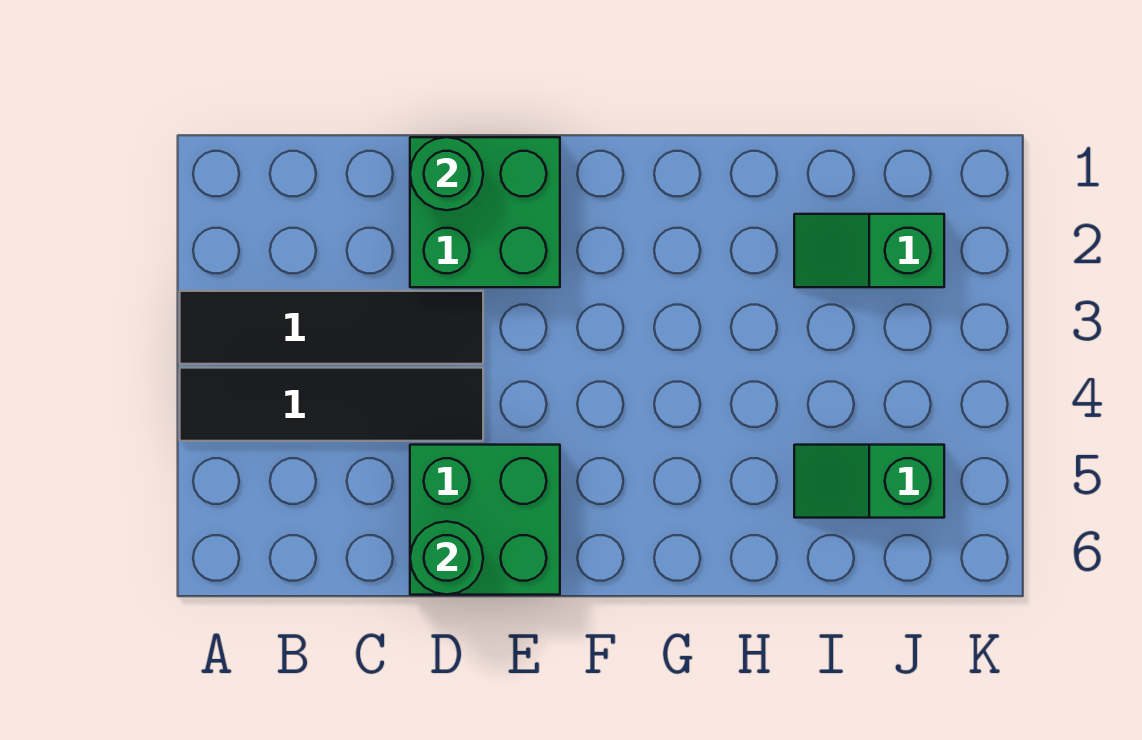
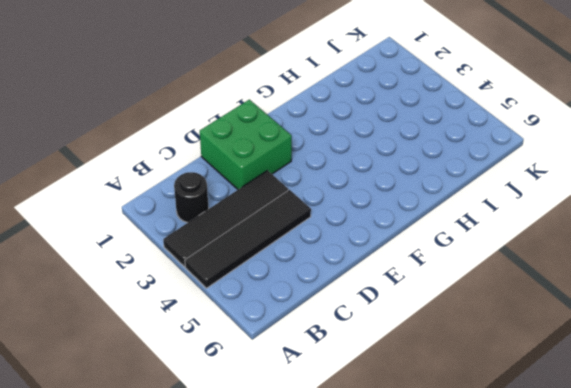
black 1x1 round brick [174,172,209,223] -> none
none -> green 2x2 brick [410,445,560,595]
none -> green 1x2 slope [794,214,944,287]

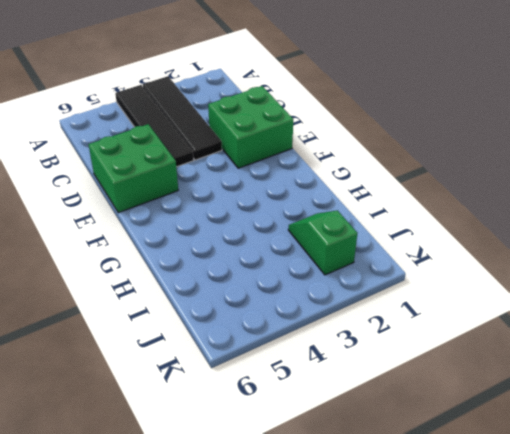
none -> green 1x2 slope [794,445,944,518]
none -> green 1x1 round brick [410,137,483,210]

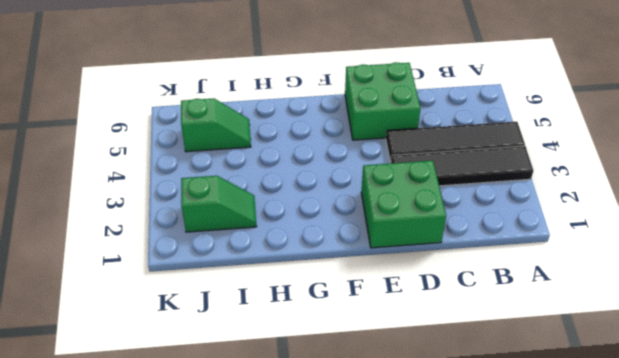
none -> green 1x1 round brick [410,137,483,210]
none -> green 1x1 round brick [410,521,483,595]

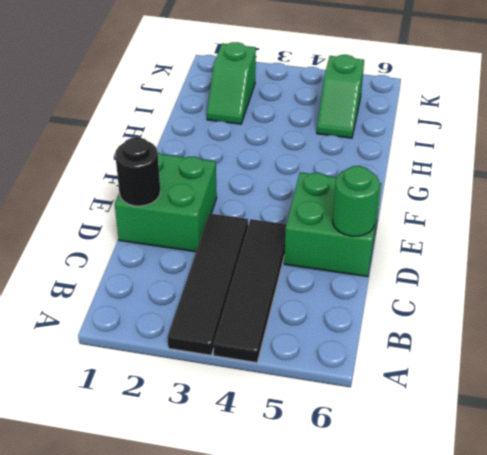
black 1x1 round brick [115,137,160,206] -> green 1x1 round brick [410,137,483,210]

